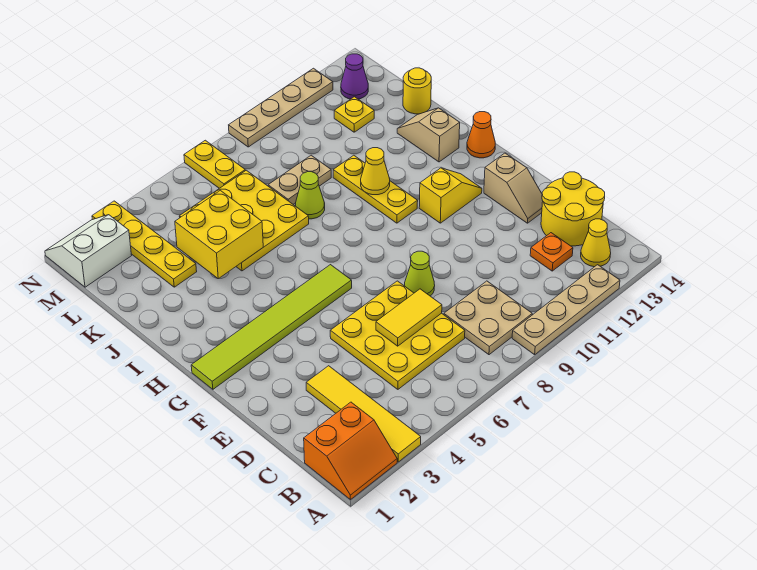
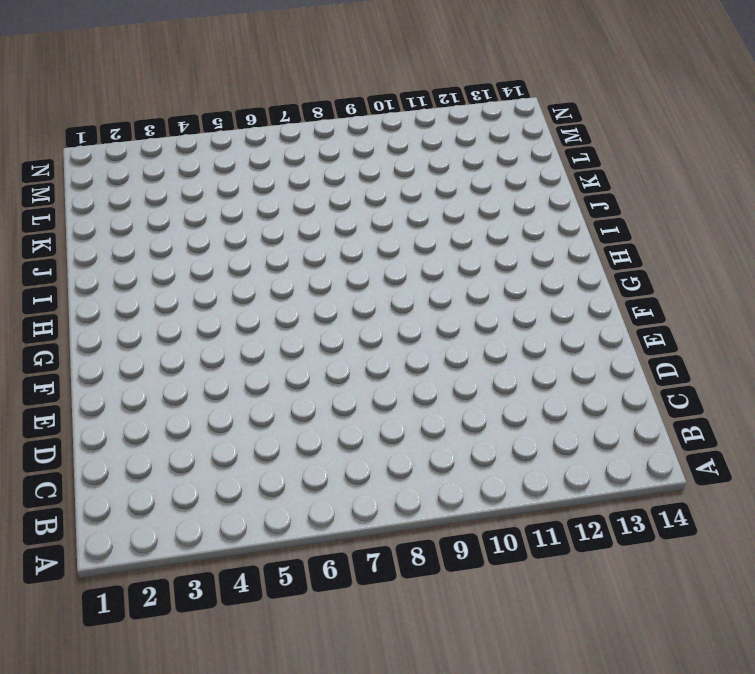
none -> orange 2x2 slope [304,402,397,500]
none -> yellow 1x4 tile [306,366,421,462]
none -> tan 1x4 plate [512,265,620,355]

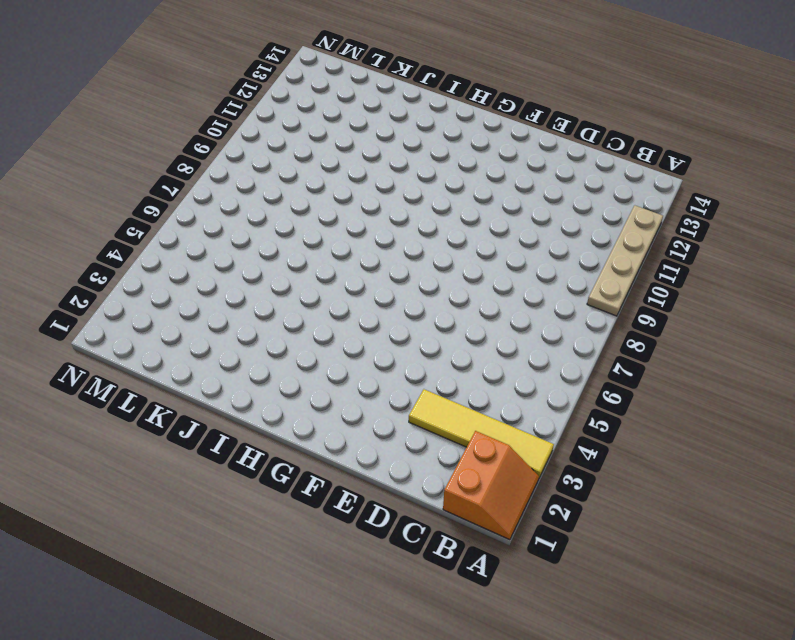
none -> tan 2x2 plate [444,281,532,355]
none -> yellow 1x1 cone [581,219,611,267]
none -> yellow 3x3 plate [330,281,465,389]

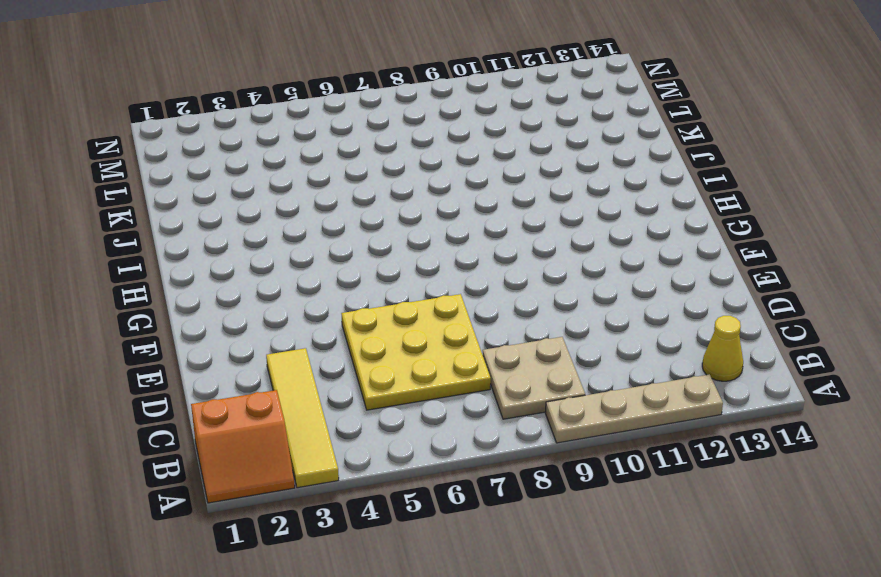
none -> orange 1x1 plate [530,233,573,271]
none -> yellow 2x2 round brick [541,172,605,246]
none -> lime 1x1 cone [405,251,435,296]

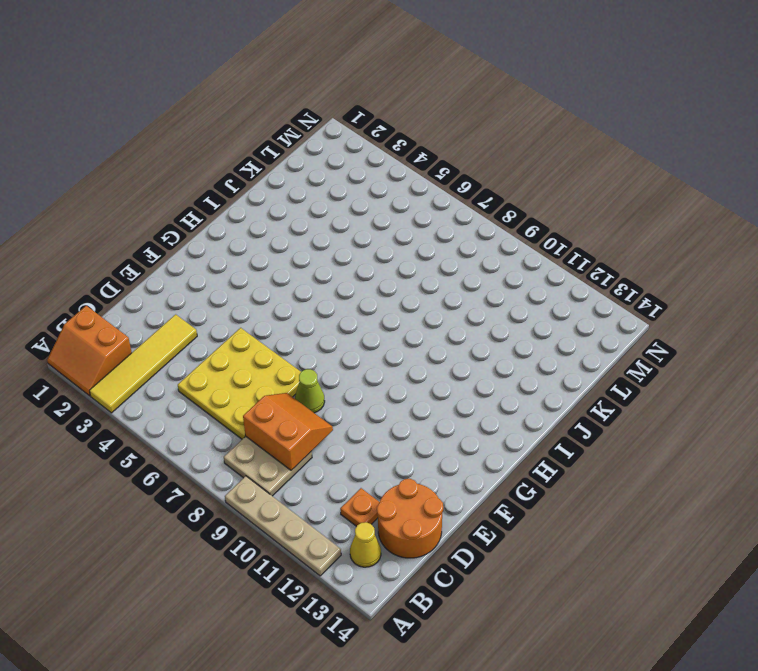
orange 2x2 slope [243,393,333,470] -> none
orange 2x2 round brick [377,479,443,558] -> yellow 2x2 round brick [541,172,605,246]
none -> tan 1x2 slope [484,153,543,223]
none -> lime 1x6 tile [191,265,352,389]
none -> yellow 1x2 slope [419,168,482,223]

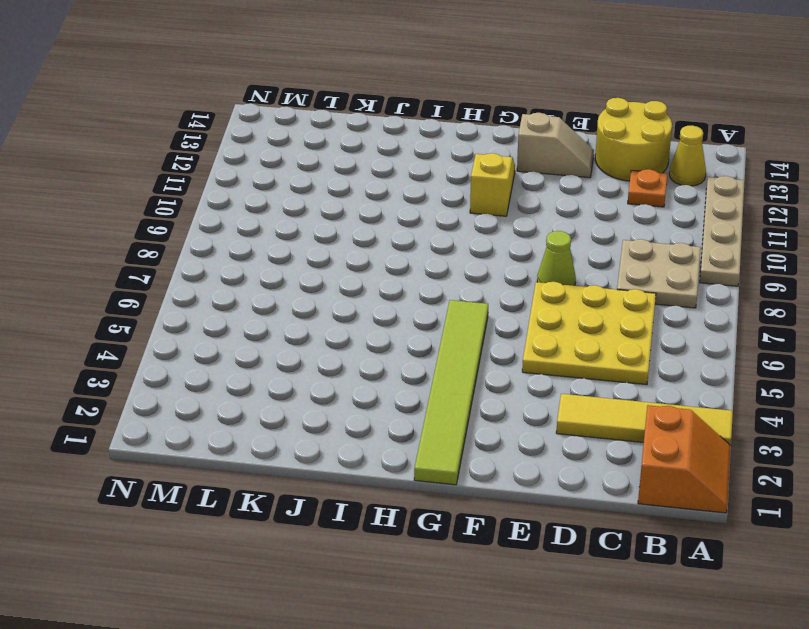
none -> yellow 1x3 plate [333,155,418,223]
none -> orange 1x1 cone [467,112,495,158]
none -> tan 1x2 slope [397,108,460,162]

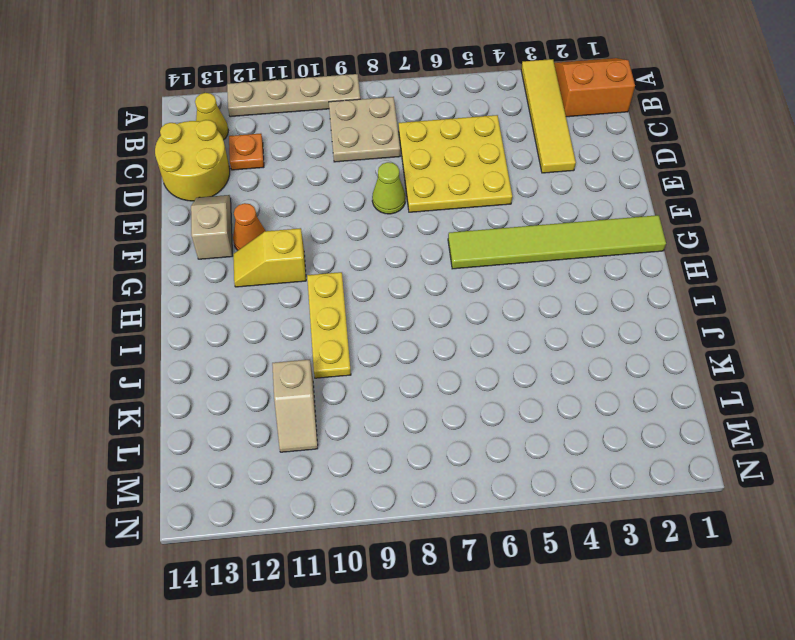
orange 1x1 cone [233,203,265,250] -> orange 1x1 cone moved to [467,112,495,158]
tan 1x2 slope [272,359,318,452] -> tan 1x2 slope moved to [397,108,460,162]
none -> yellow 3x3 plate [179,170,309,271]
none -> lime 1x1 cone [296,172,325,219]
none -> yellow 1x4 plate [92,201,197,287]

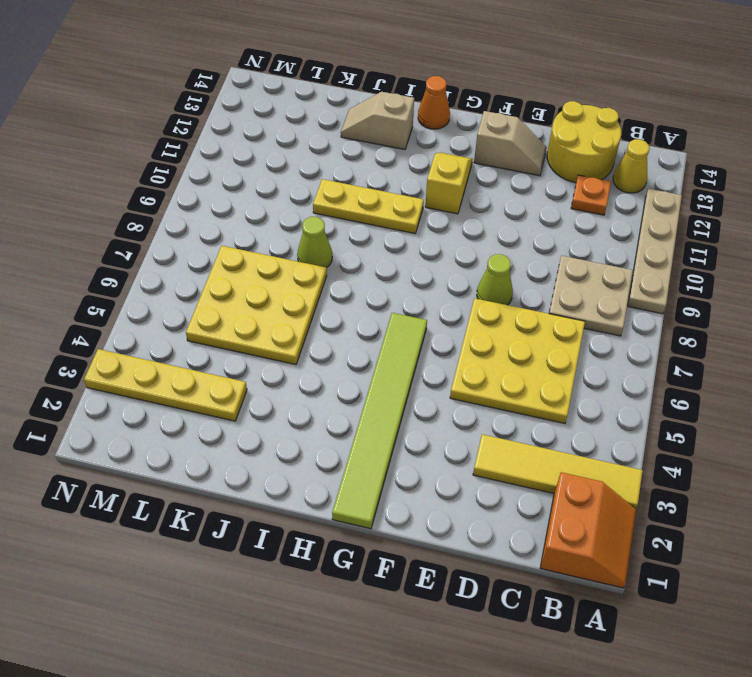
none -> tan 1x2 plate [268,155,331,204]
none -> yellow 1x1 round brick [403,68,431,114]
none -> yellow 1x1 plate [334,97,374,132]

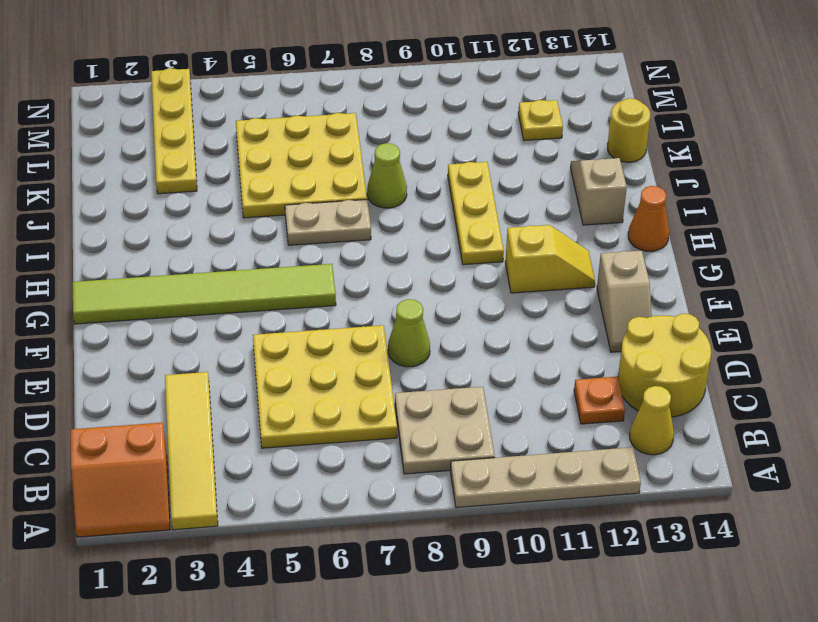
tan 1x2 plate [285,200,371,245] -> tan 1x2 plate moved to [268,155,331,204]
none -> white 2x2 slope [45,215,132,287]
none -> yellow 1x2 plate [184,140,245,188]
none -> purple 1x1 cone [341,54,368,99]

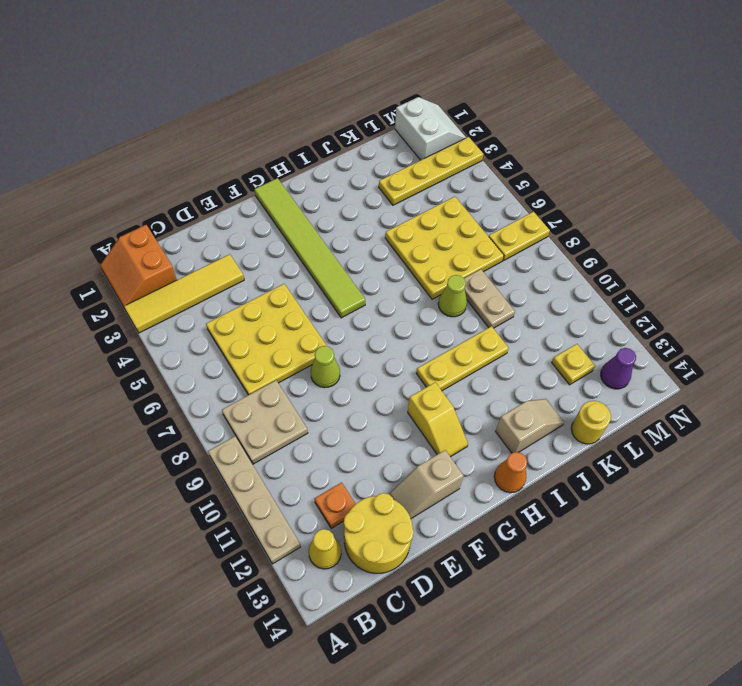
none -> tan 1x4 plate [229,68,333,147]
none -> yellow 1x2 tile [376,289,442,346]
none -> yellow 1x1 cone [361,148,390,195]

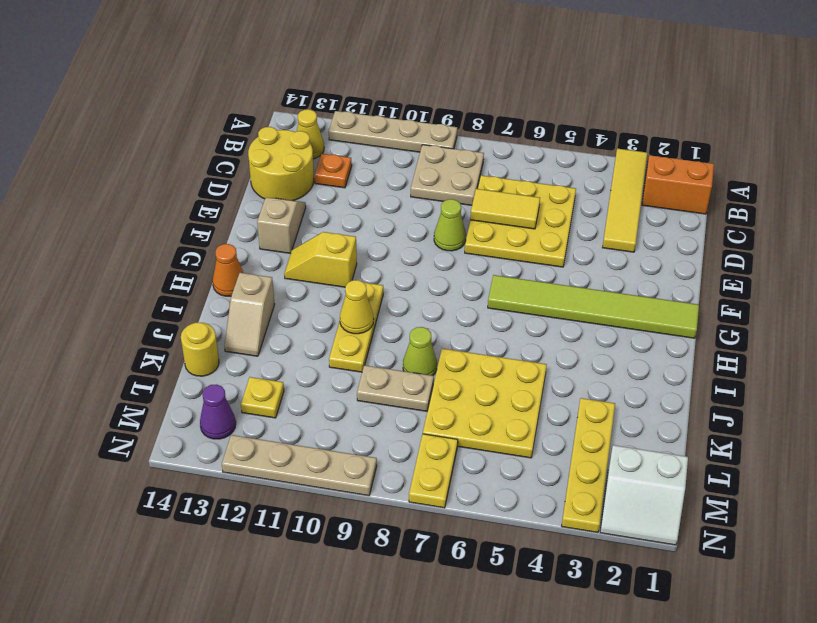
none -> yellow 2x2 brick [175,190,263,279]

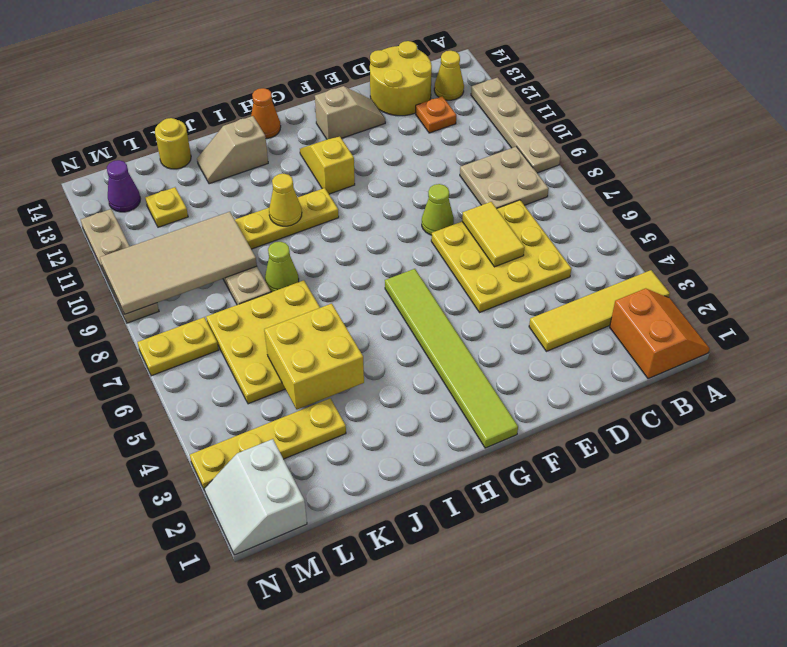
tan 2x4 tile [100,212,257,314] -> none

